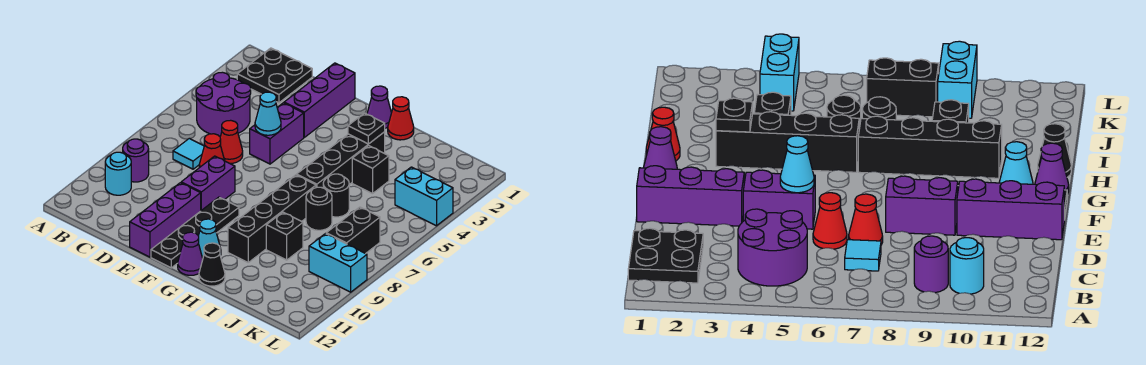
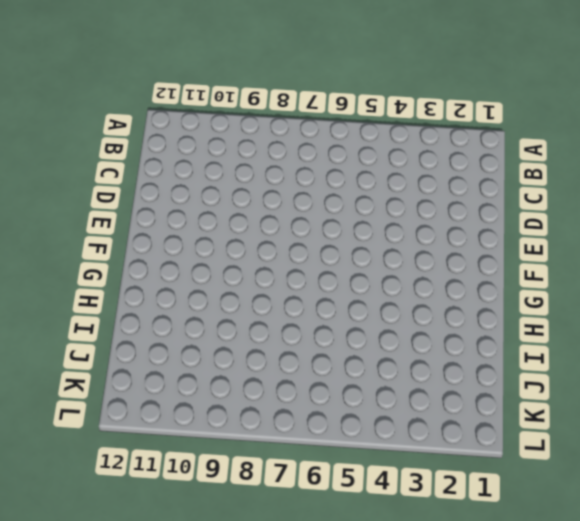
none -> black 2x2 plate [237,48,312,103]
none -> purple 2x2 round brick [196,72,251,136]
none -> purple 1x1 round brick [123,139,149,182]

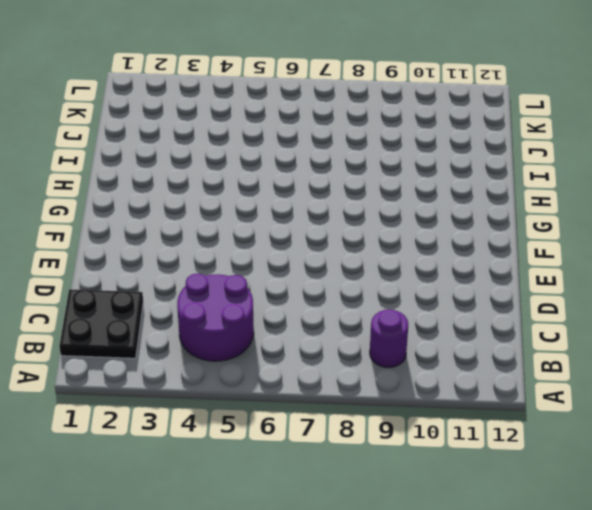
none -> cyan 1x1 round brick [105,152,131,195]
none -> cyan 1x1 tile [173,138,204,169]
none -> red 1x1 cone [220,120,243,163]

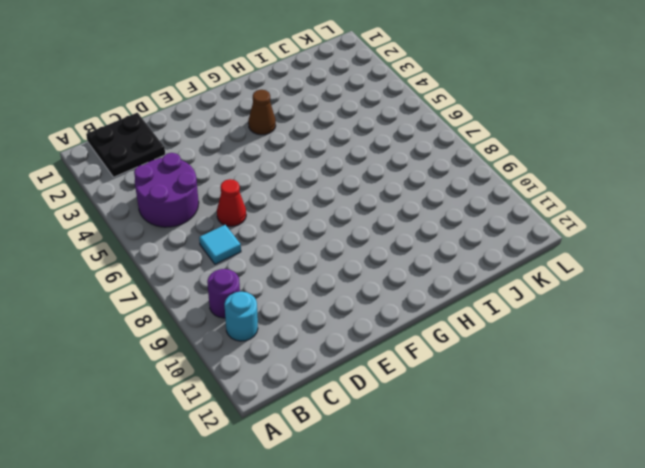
brown 1x1 cone [248,90,276,135] -> none
none -> red 1x1 cone [199,134,225,168]
none -> purple 1x3 brick [284,63,355,137]
none -> purple 1x2 brick [250,103,304,164]

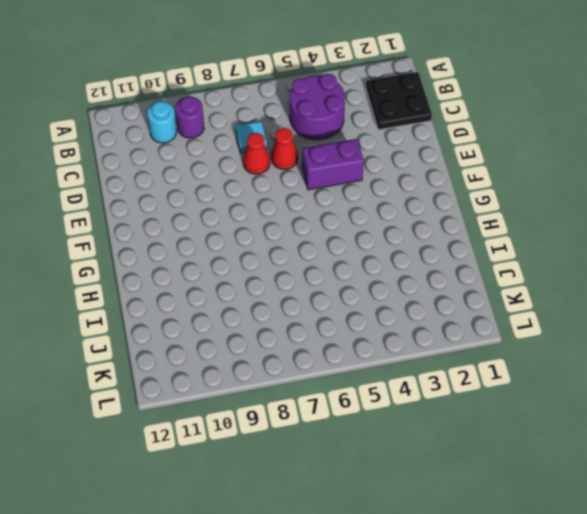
none -> purple 1x3 brick [284,63,355,137]
none -> purple 1x2 brick [181,156,235,210]
none -> purple 1x3 brick [130,183,201,257]

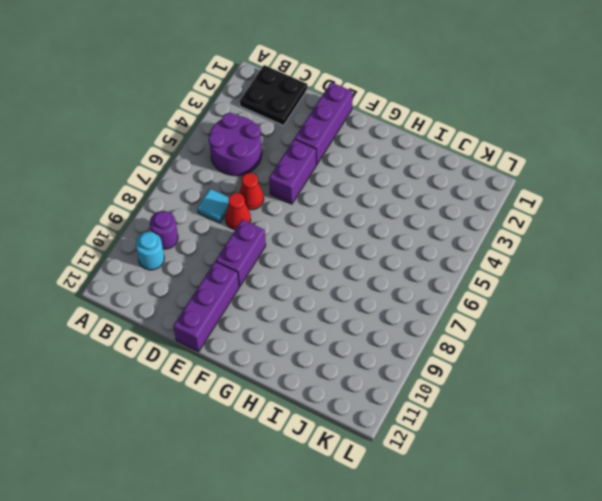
none -> black 1x4 plate [151,197,239,268]
none -> purple 1x1 cone [367,86,391,128]
none -> cyan 1x1 cone [198,219,221,258]

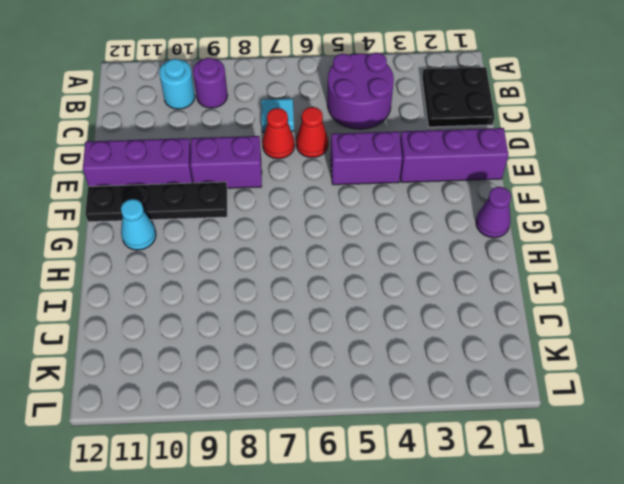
none -> purple 1x1 cone [178,232,203,275]
none -> red 1x1 cone [388,97,414,140]
none -> black 1x4 brick [297,132,385,188]

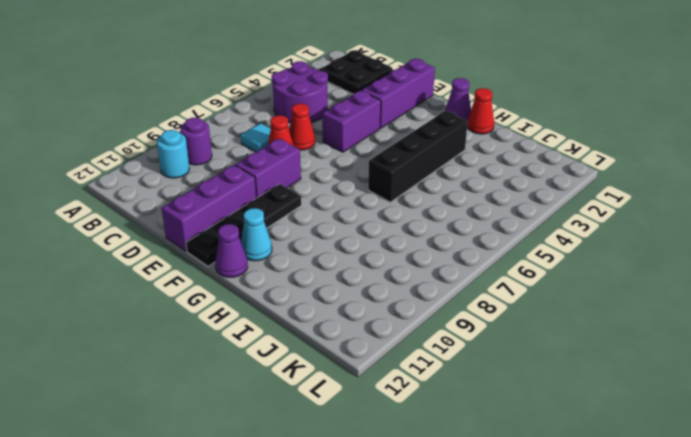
none -> black 1x4 brick [228,175,316,262]
none -> black 1x1 cone [199,243,225,286]
none -> black 1x1 brick [352,146,389,194]

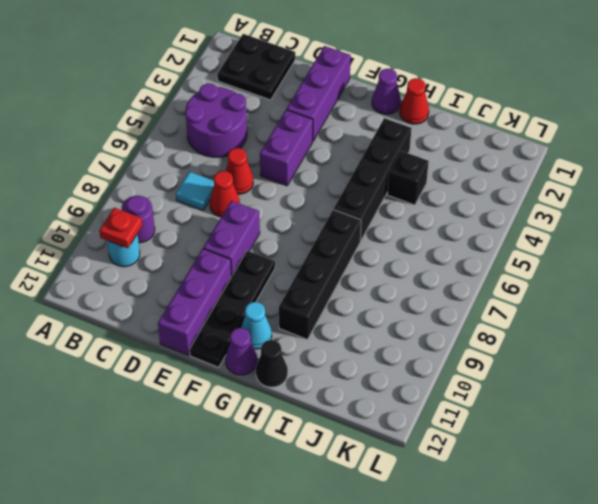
red 1x1 plate [99,208,143,248] -> none
none -> black 1x1 round brick [323,174,349,217]
none -> black 1x1 round brick [306,187,332,230]
none -> black 1x1 brick [266,212,303,260]

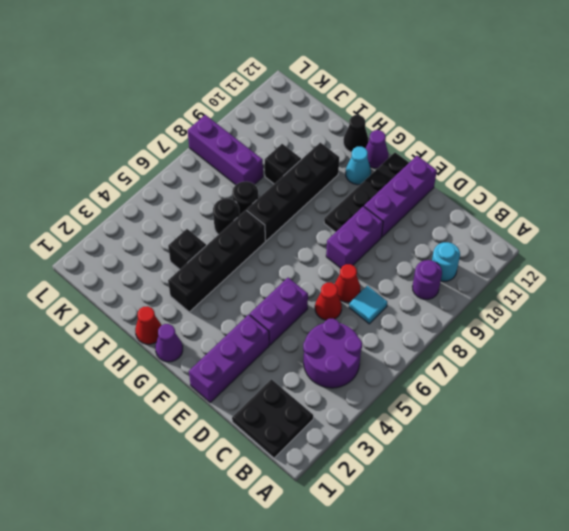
purple 1x3 brick [187,115,263,185] -> black 1x2 brick [326,207,380,254]
none -> cyan 1x2 brick [395,167,453,226]
none -> cyan 1x2 brick [309,234,367,292]
none -> cyan 1x1 cone [255,92,281,135]

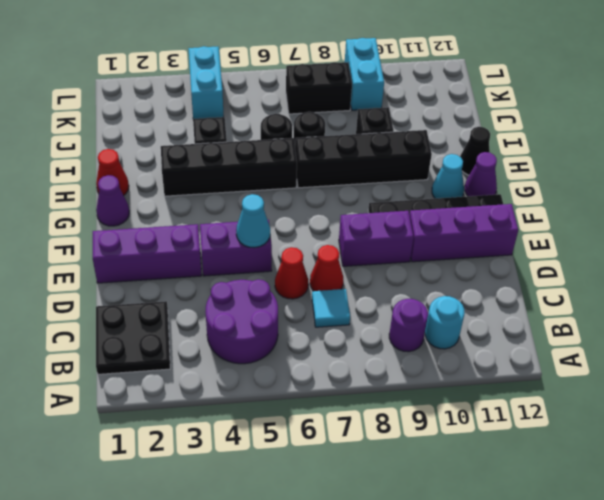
none -> black 1x1 plate [348,113,385,144]

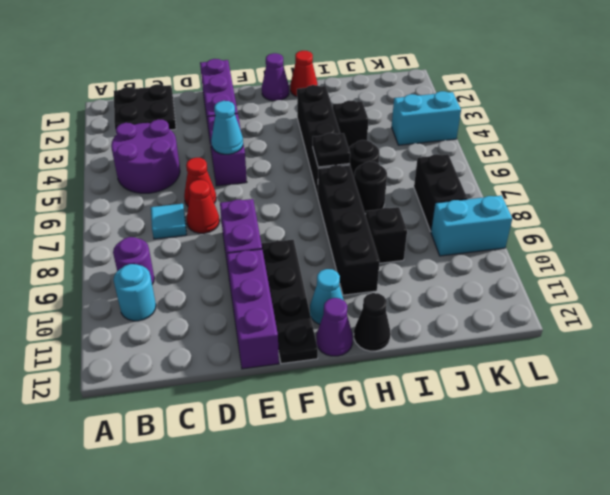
black 1x1 plate [313,133,350,167] -> black 1x1 plate moved to [348,113,385,144]

